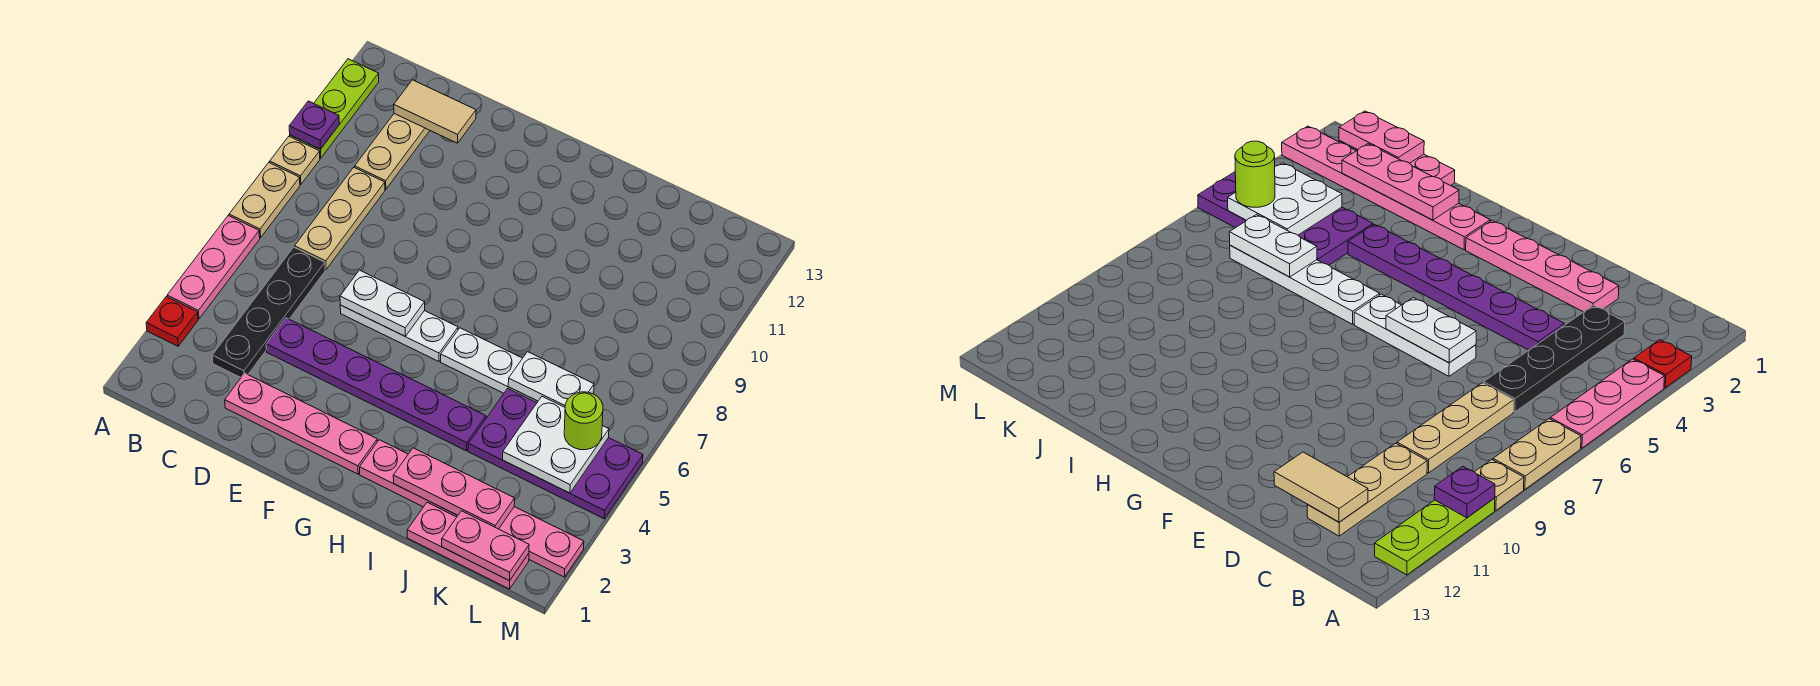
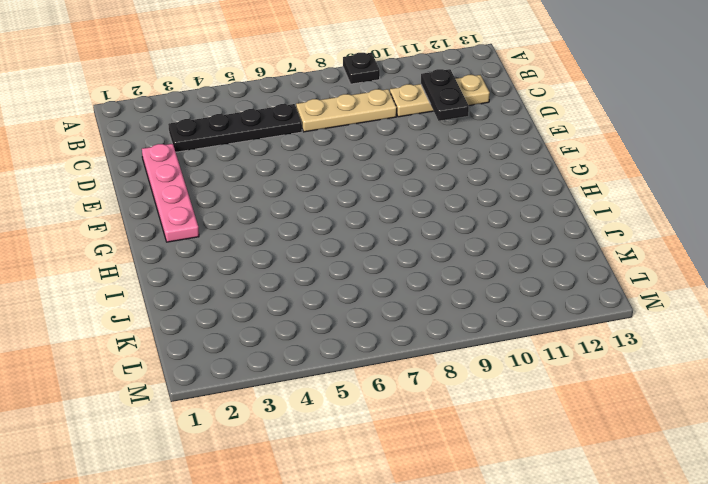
black 1x1 plate [343,53,380,84] -> tan 1x1 plate [270,136,320,185]
black 1x2 plate [421,69,469,121] -> none
none -> red 1x1 plate [146,297,198,346]
none -> pink 1x3 plate [167,216,260,319]
none -> tan 1x2 plate [229,163,300,238]

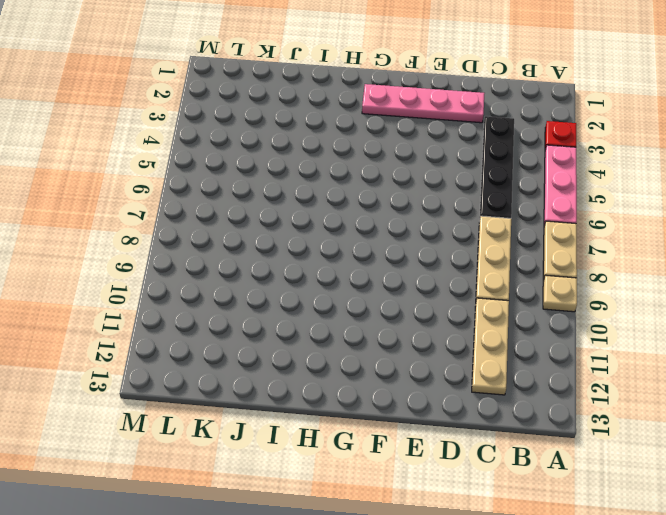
none -> lime 1x3 plate [290,59,379,158]
none -> purple 1x6 plate [266,318,486,451]
none -> white 1x3 plate [340,305,458,362]

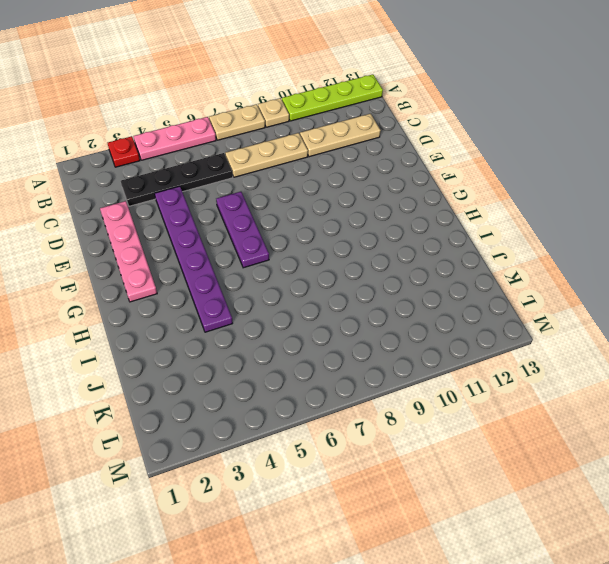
lime 1x4 plate [282,74,383,121] -> lime 1x3 plate [290,59,379,158]
purple 1x3 plate [216,192,269,268] -> white 1x3 plate [340,305,458,362]
none -> pink 1x6 plate [360,440,584,577]
none -> white 1x4 plate [441,328,594,402]
none -> pink 1x3 plate [407,503,529,589]

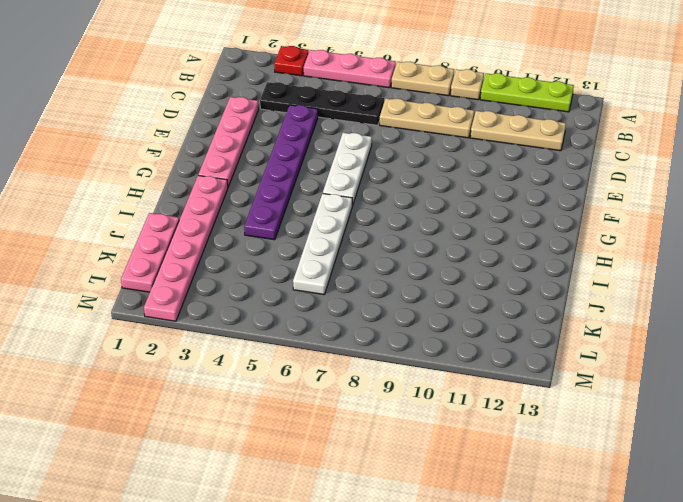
none -> purple 2x4 plate [468,389,643,519]
none -> purple 1x1 plate [289,101,339,149]
none -> tan 1x2 tile [394,80,476,143]

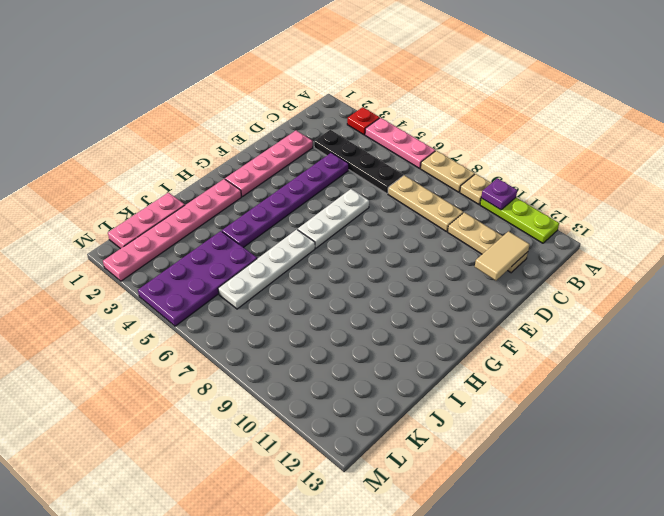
none -> white 1x2 plate [340,270,425,336]
none -> pink 1x3 plate [393,448,515,529]
none -> white 1x2 plate [508,352,594,407]

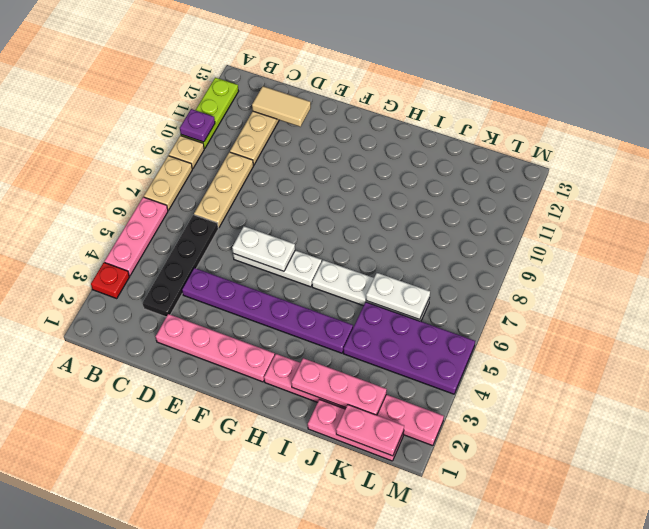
none -> white 2x2 plate [503,396,609,493]
none -> lime 1x1 round brick [564,392,603,450]

